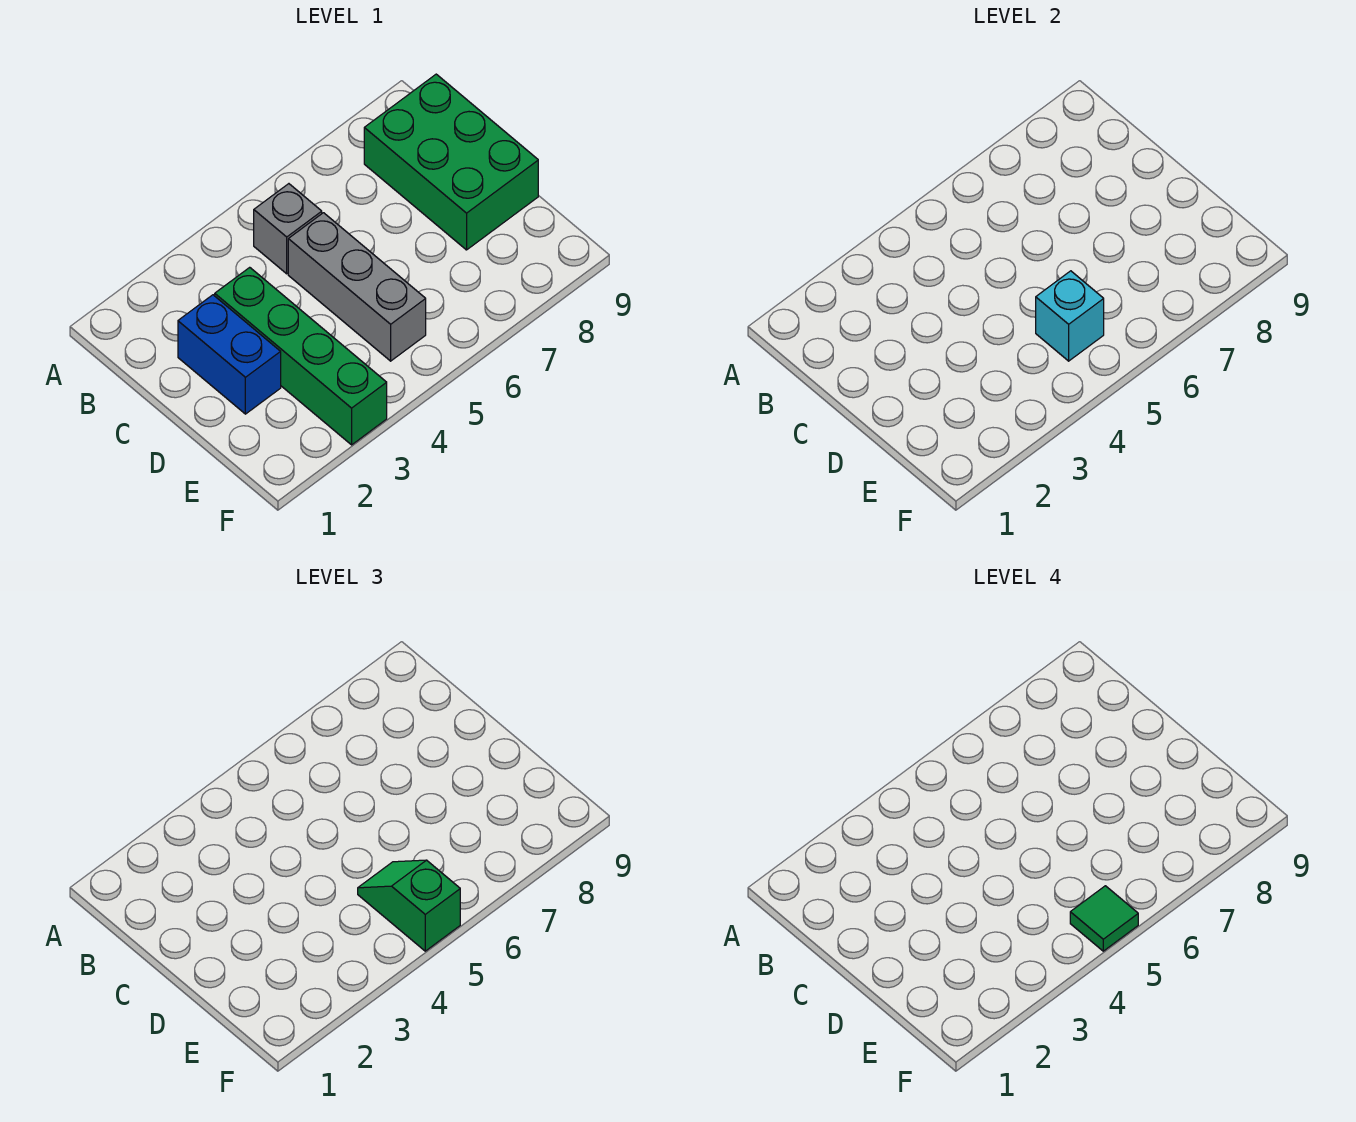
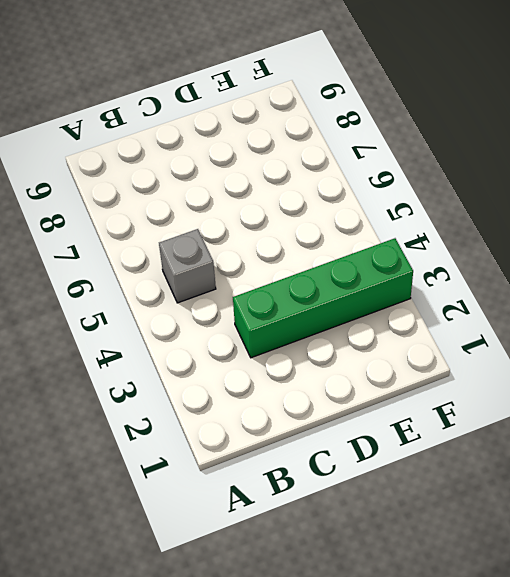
none -> green 2x3 brick [364,74,538,250]
none -> blue 1x2 brick [178,295,281,414]

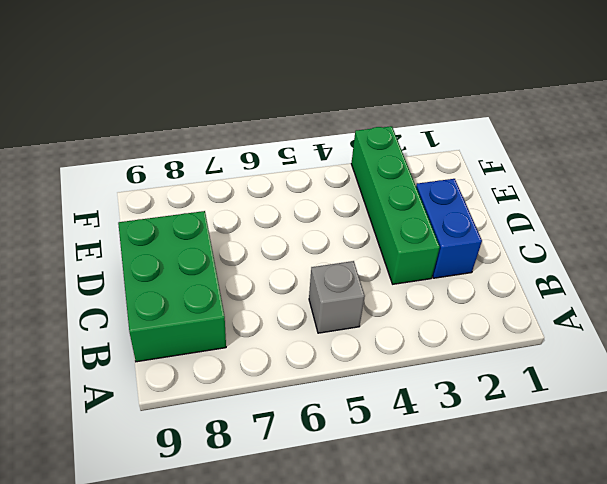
none -> grey 1x3 brick [288,213,426,361]
none -> cyan 1x1 brick [1036,271,1104,361]

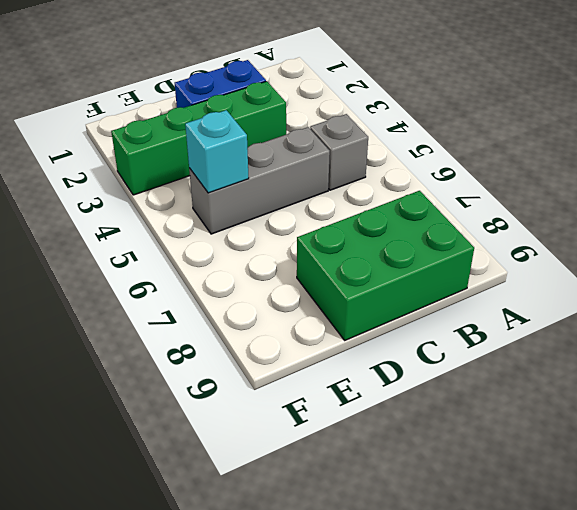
none -> green 1x2 slope [358,860,460,951]
none -> green 1x1 tile [1070,886,1138,951]

